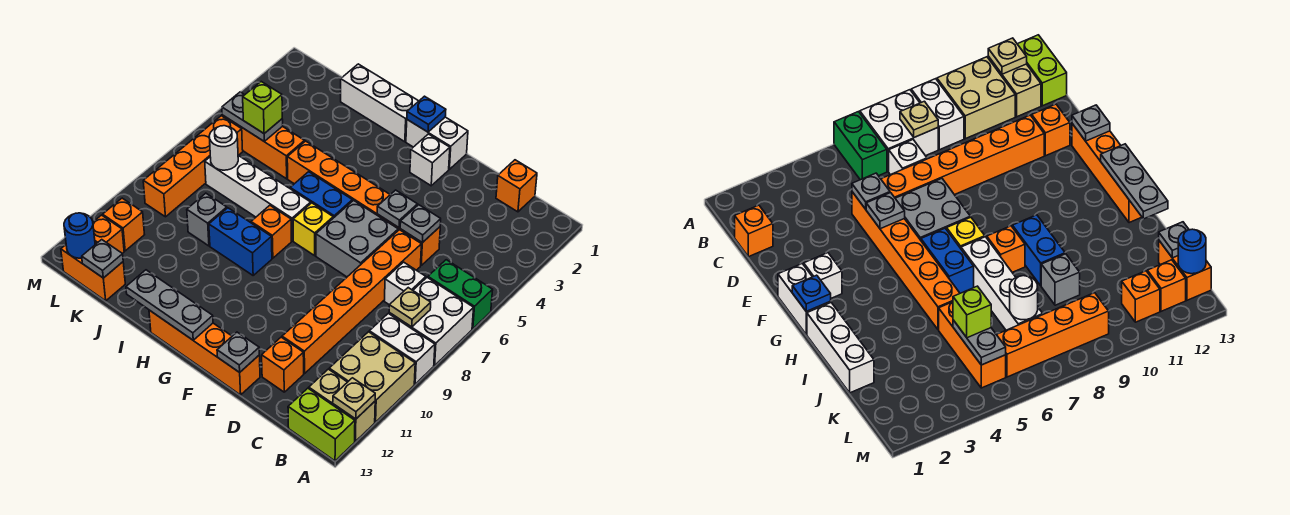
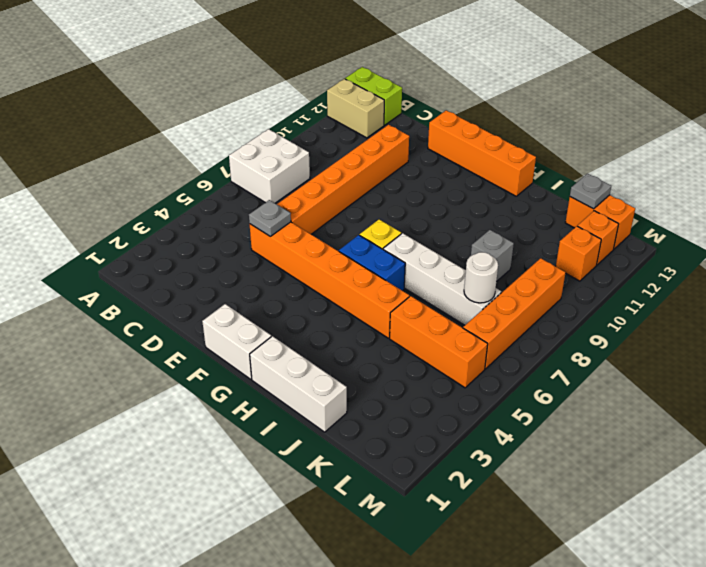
none -> green 1x2 brick [428,260,493,329]
none -> white 1x2 brick [369,313,435,384]
none -> tan 2x2 brick [329,332,415,422]
none -> orange 1x1 brick [496,160,537,212]

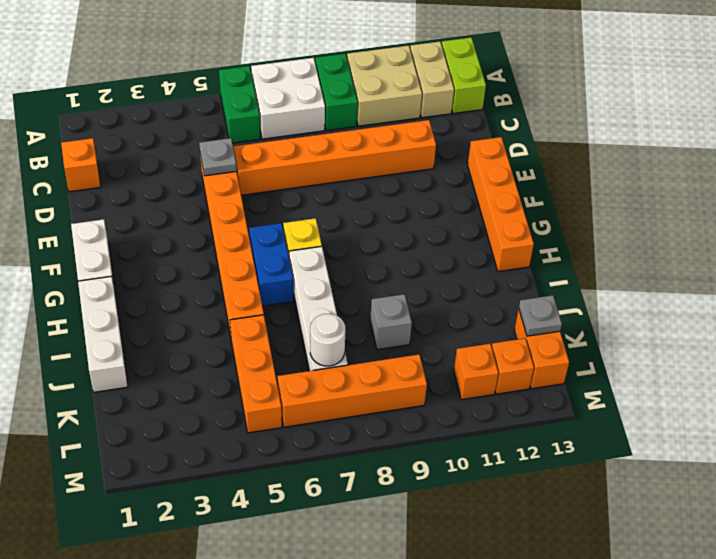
green 1x2 brick [315,54,358,130] -> white 1x2 brick [369,313,435,384]
none -> white 1x1 brick [384,262,426,305]
none -> orange 1x1 brick [262,337,304,392]
none -> grey 2x2 brick [316,200,398,277]
none -> white 1x1 brick [410,134,450,186]

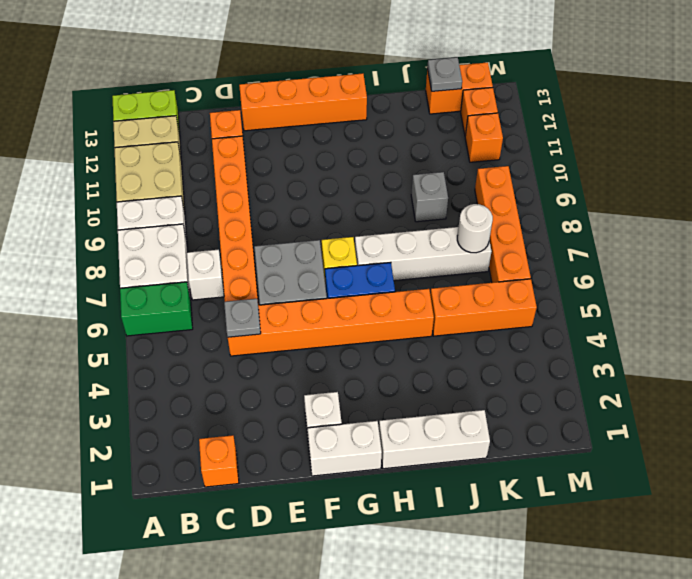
none -> orange 1x1 brick [251,205,291,258]
none -> blue 1x2 brick [209,208,272,275]
none -> tan 1x1 plate [333,378,375,419]
none -> tan 1x1 plate [389,288,431,327]

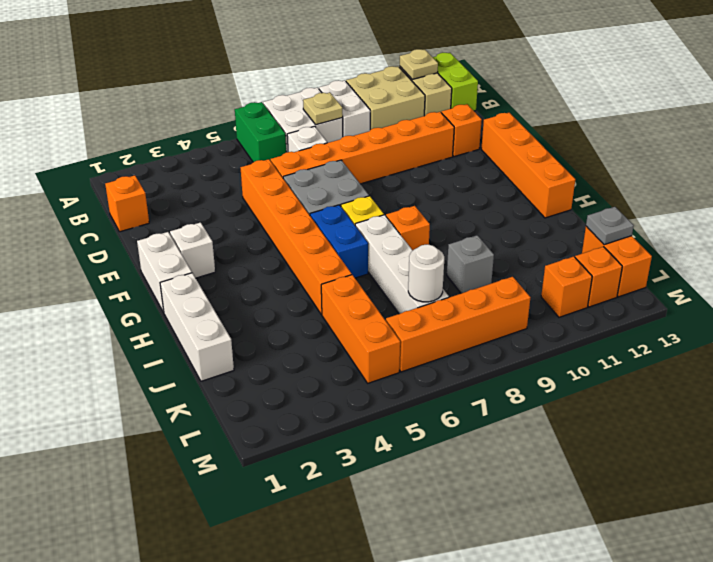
none -> blue 1x2 brick [209,208,272,275]
none -> grey 1x1 plate [400,205,441,243]
none -> grey 1x1 plate [377,190,418,227]
none -> grey 1x1 plate [217,332,259,372]

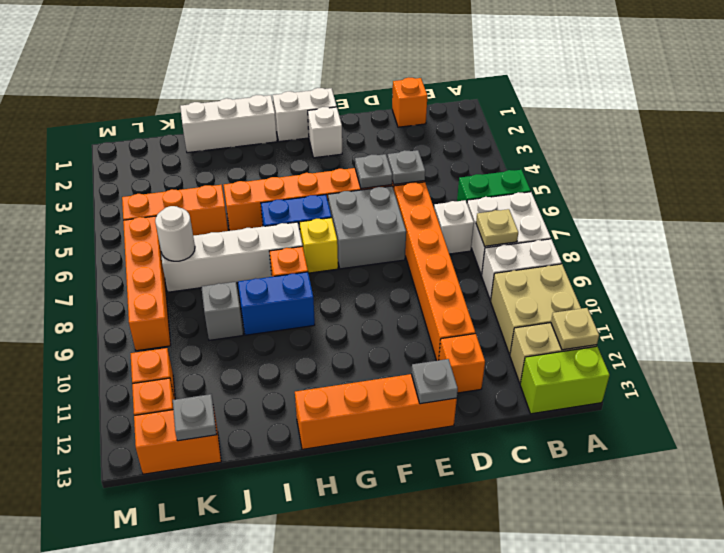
none -> blue 1x1 plate [407,96,446,132]
none -> grey 1x3 plate [126,270,213,340]
none -> grey 1x2 plate [222,92,283,141]
none -> blue 1x1 round brick [64,213,95,258]

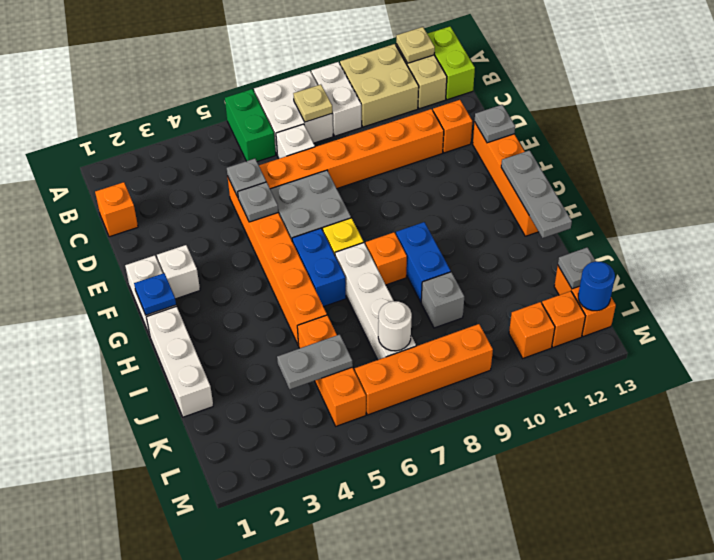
grey 1x2 plate [277,334,353,389] -> grey 1x2 plate turned to [222,92,283,141]
none -> lime 1x1 brick [243,82,282,133]

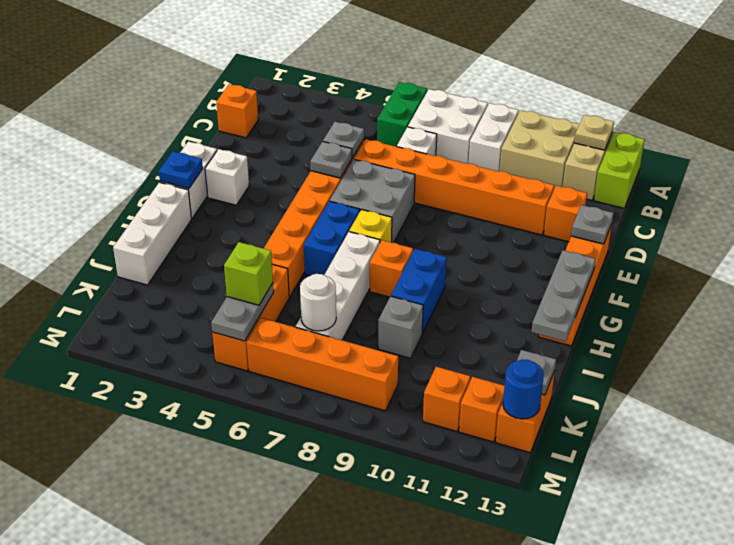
none -> tan 1x1 plate [389,288,431,327]

